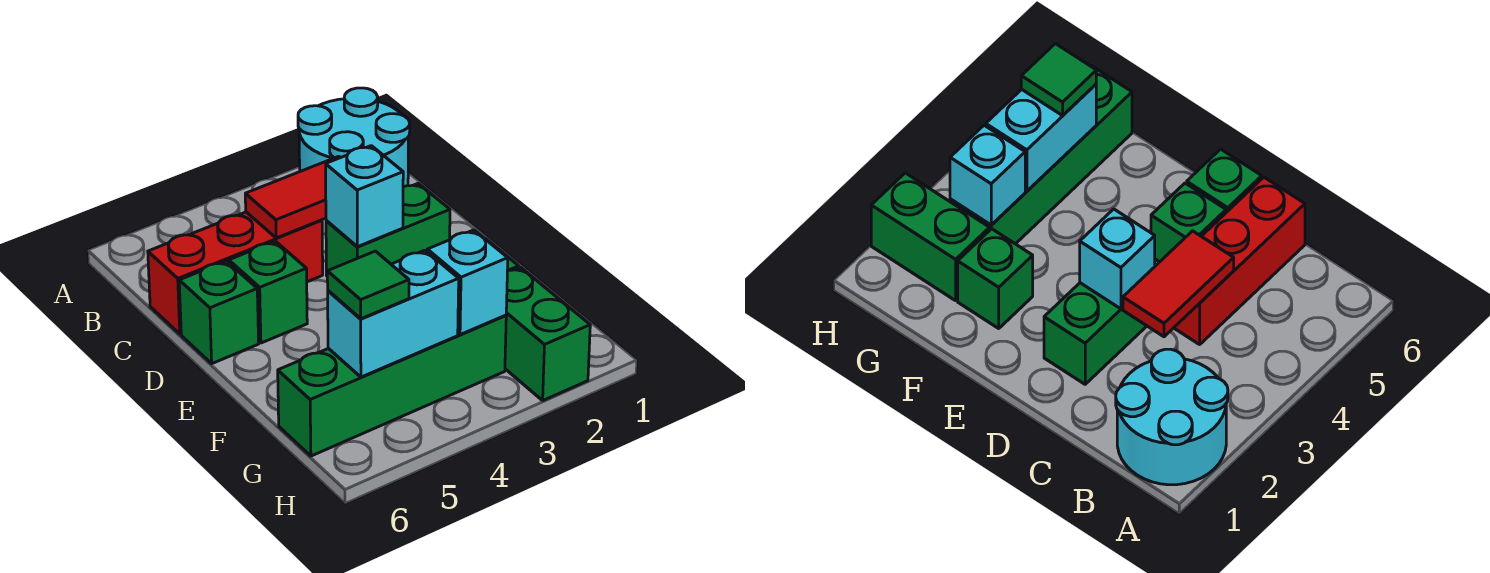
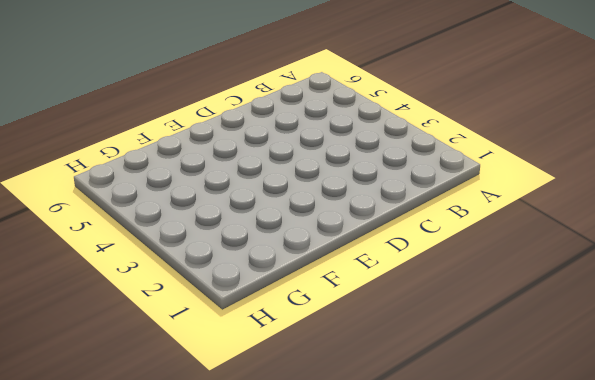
none -> cyan 2x2 round brick [298,88,410,187]
none -> red 1x3 brick [148,212,323,334]
none -> green 1x2 brick [326,183,450,275]

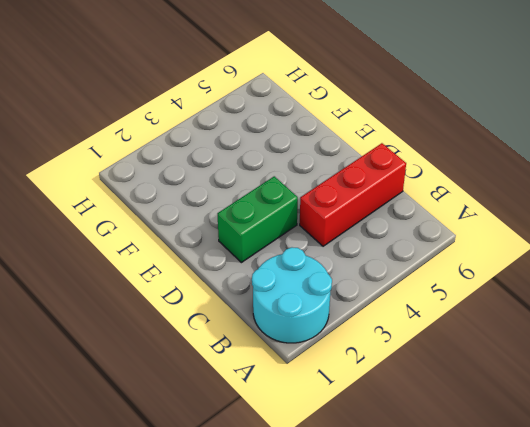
none -> green 1x1 brick [229,241,307,343]
none -> green 1x1 brick [179,261,259,363]
none -> green 1x1 brick [958,229,1033,328]

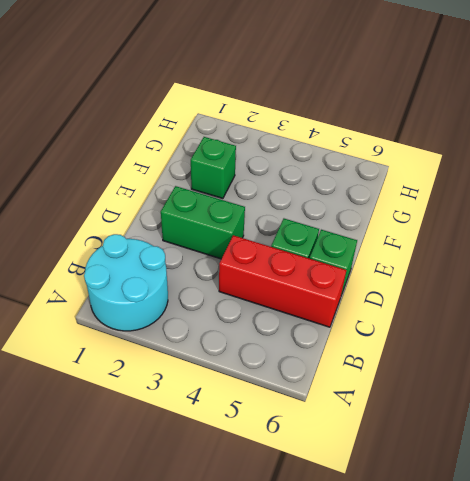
none -> green 1x2 brick [505,267,590,400]
none -> green 1x4 brick [278,315,506,456]
none -> red 1x2 tile [245,156,340,238]

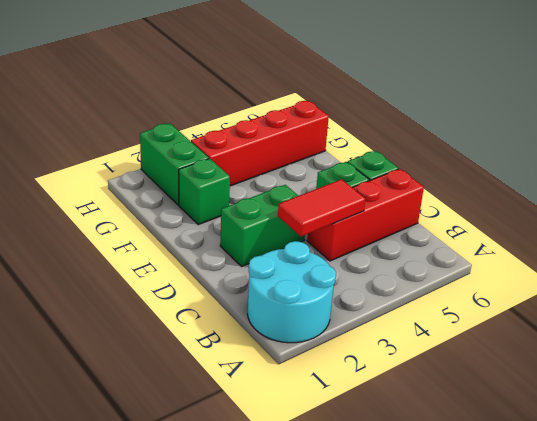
red 1x4 brick [191,101,329,186] -> green 1x4 brick [278,315,506,456]
none -> cyan 1x1 brick [326,146,403,247]
none -> cyan 1x1 brick [427,230,508,335]
none -> cyan 1x2 brick [328,250,459,377]

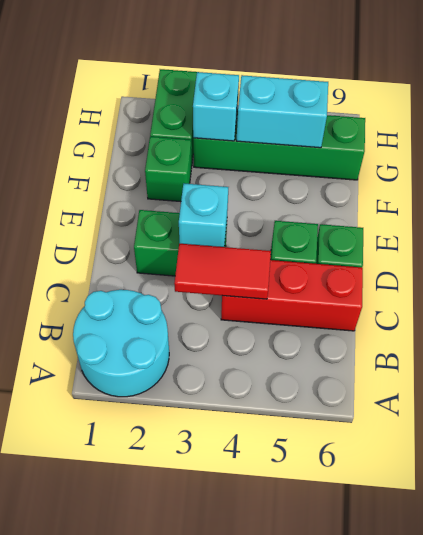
none -> green 1x1 tile [327,251,409,319]

